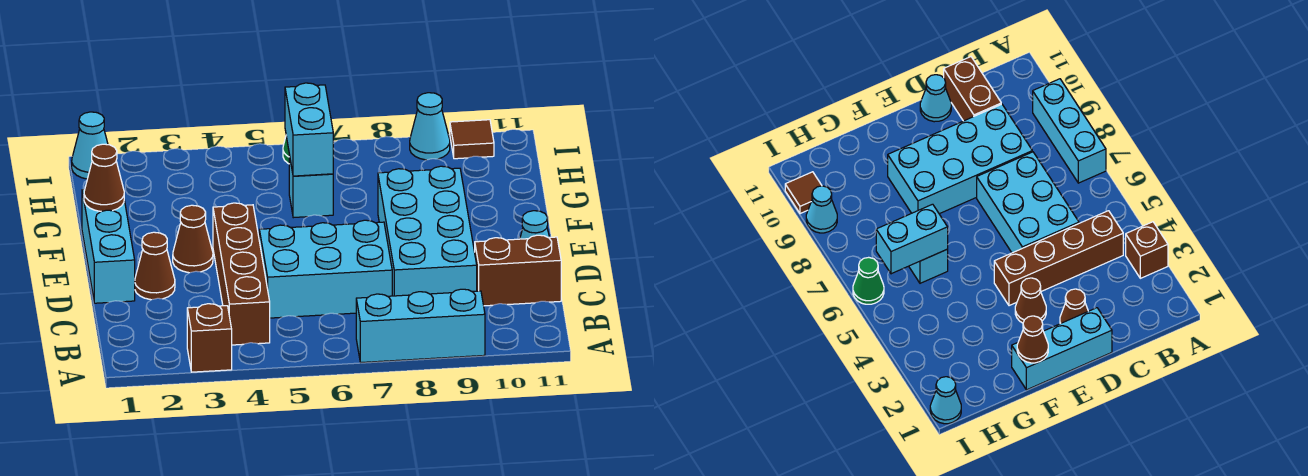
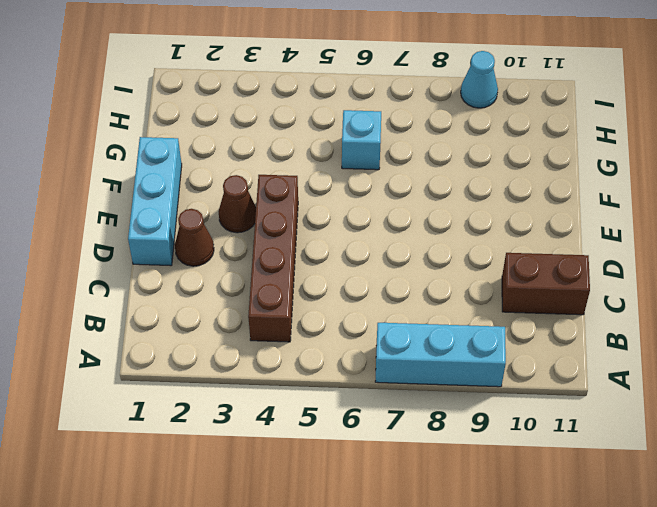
none -> brown 1x1 brick [187,304,232,372]
none -> cyan 2x3 brick [259,220,392,318]
none -> cyan 2x4 brick [378,166,477,296]

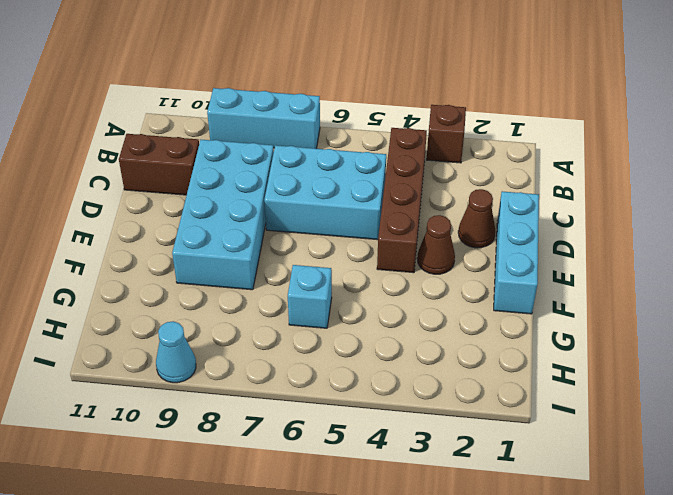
none -> cyan 1x1 cone [520,211,549,239]
none -> cyan 1x1 cone [72,112,108,179]
none -> green 1x1 cone [853,257,884,304]

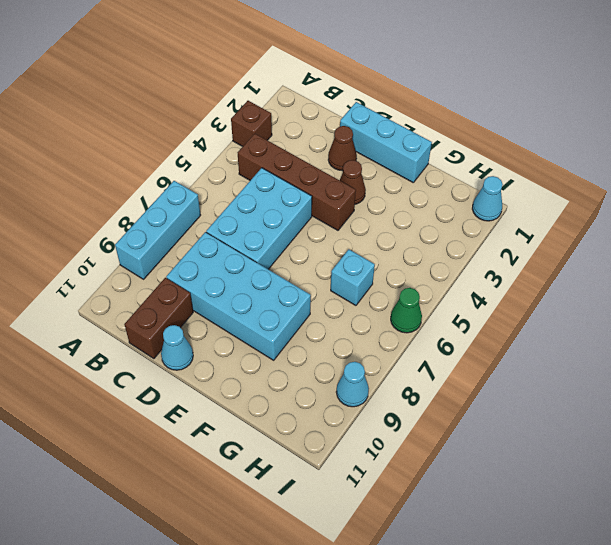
none -> brown 1x1 tile [450,120,494,159]
none -> brown 1x1 cone [84,144,124,211]
none -> cyan 1x2 brick [285,83,333,176]

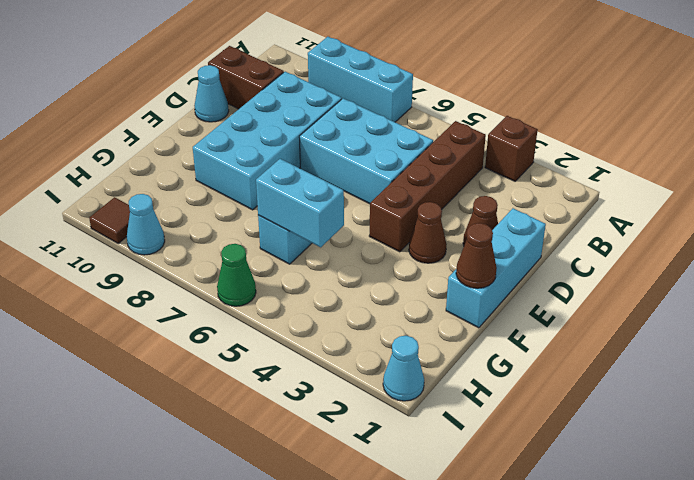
cyan 1x2 brick [256,159,344,247] -> cyan 1x2 brick turned to [285,83,333,176]

